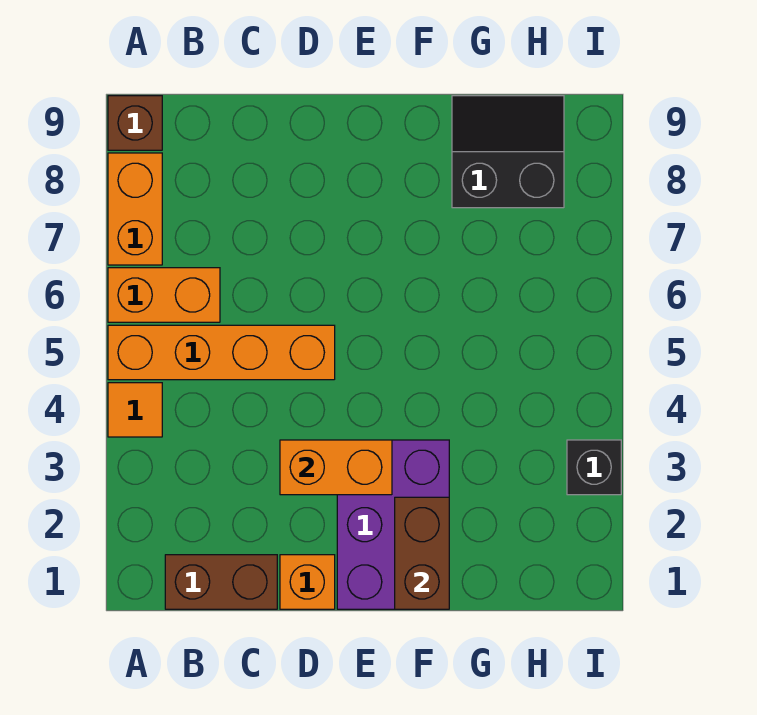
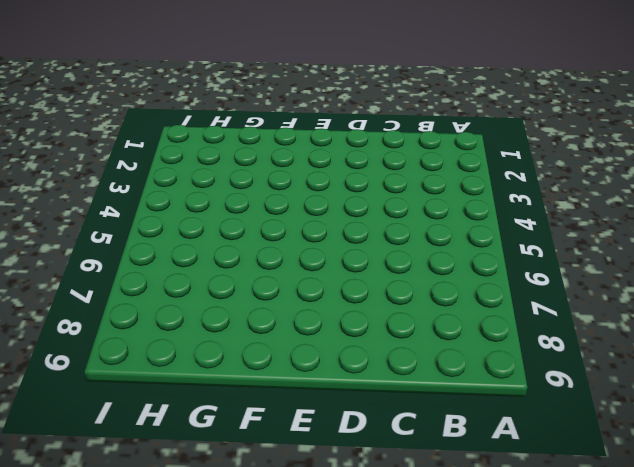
none -> orange 1x1 tile [108,383,162,437]
none -> orange 1x4 brick [108,325,335,380]
none -> orange 1x2 brick [108,268,220,322]

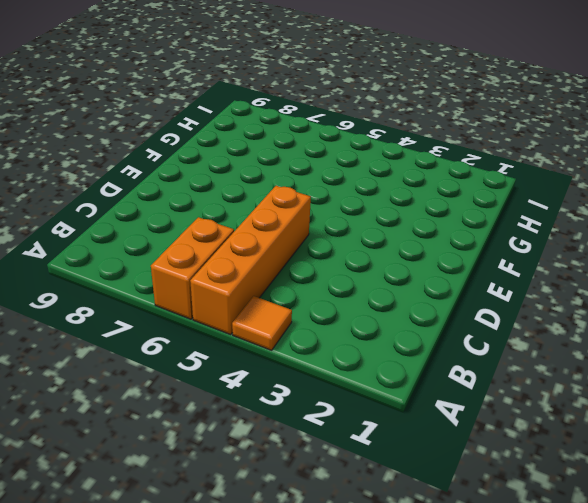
none -> orange 1x2 brick [108,153,162,265]
none -> brown 1x1 brick [108,96,162,150]
none -> brown 1x2 brick [165,555,277,609]

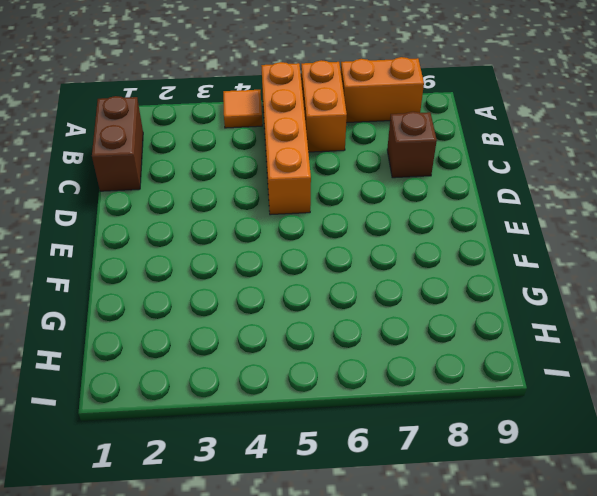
brown 1x1 brick [387,112,437,178] -> brown 1x1 brick moved to [108,96,162,150]
none -> orange 1x1 brick [280,555,335,609]
none -> purple 2x3 brick [337,440,449,609]
none -> black 2x2 slope [452,96,564,208]

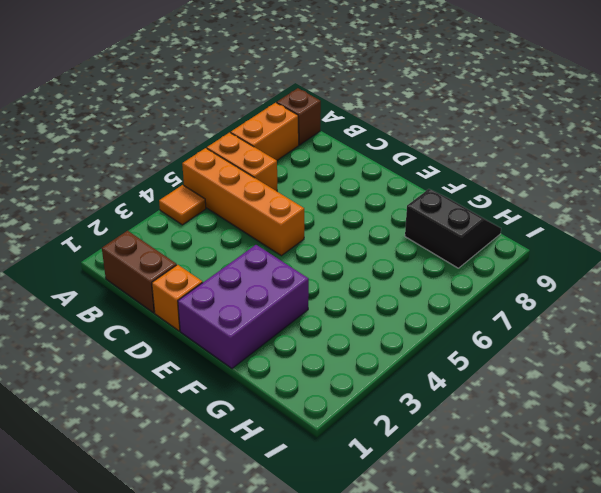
none -> black 1x1 brick [567,440,621,495]
none -> orange 1x2 brick [280,440,392,495]
none -> brown 1x2 brick [395,497,449,609]

